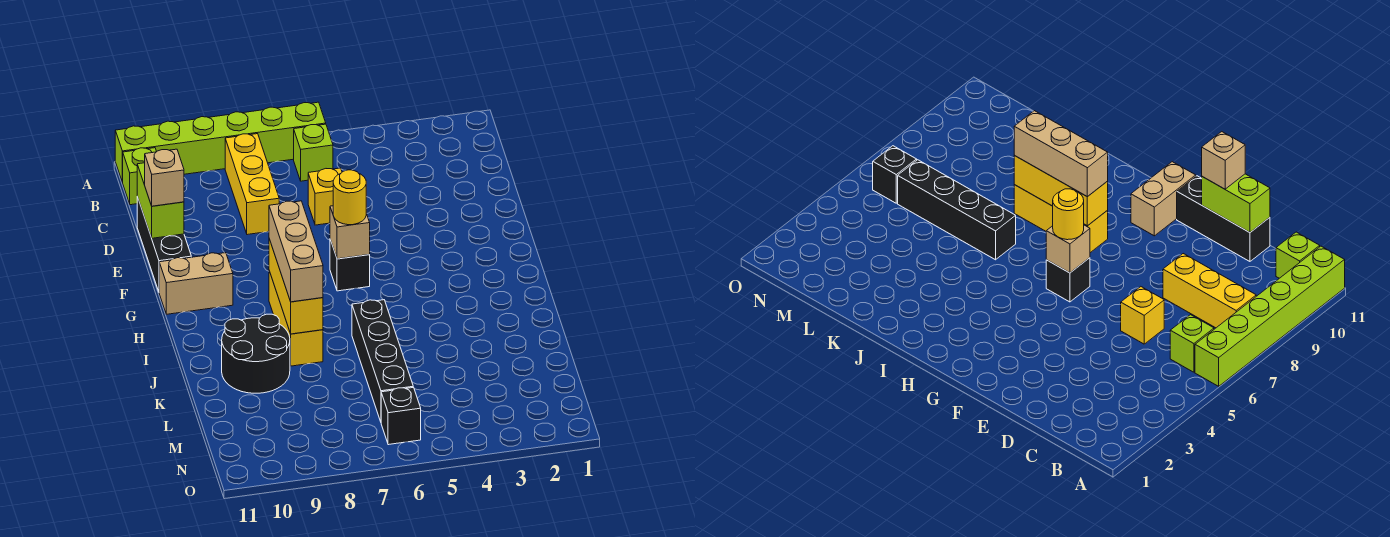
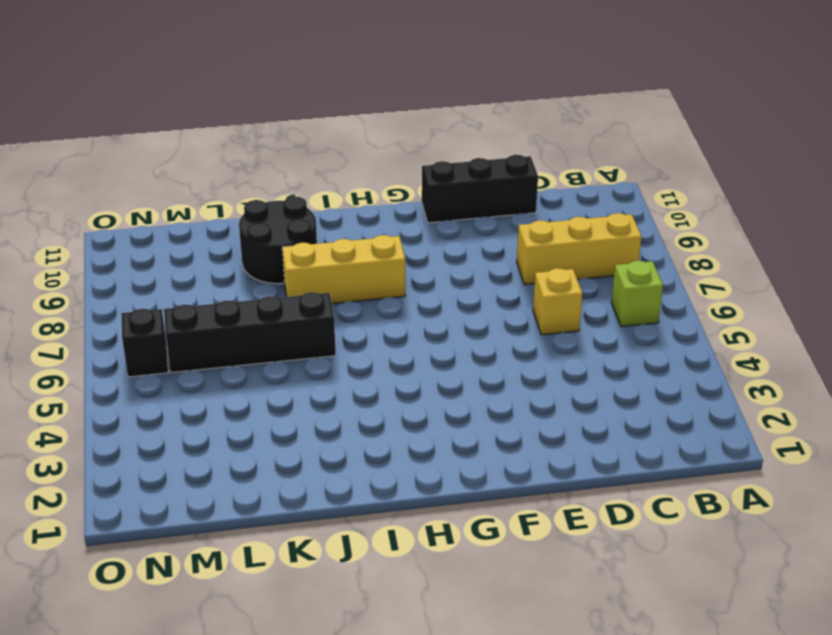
none -> lime 1x6 brick [115,102,326,183]
none -> lime 1x1 brick [123,148,157,205]
none -> black 1x1 brick [330,240,370,291]

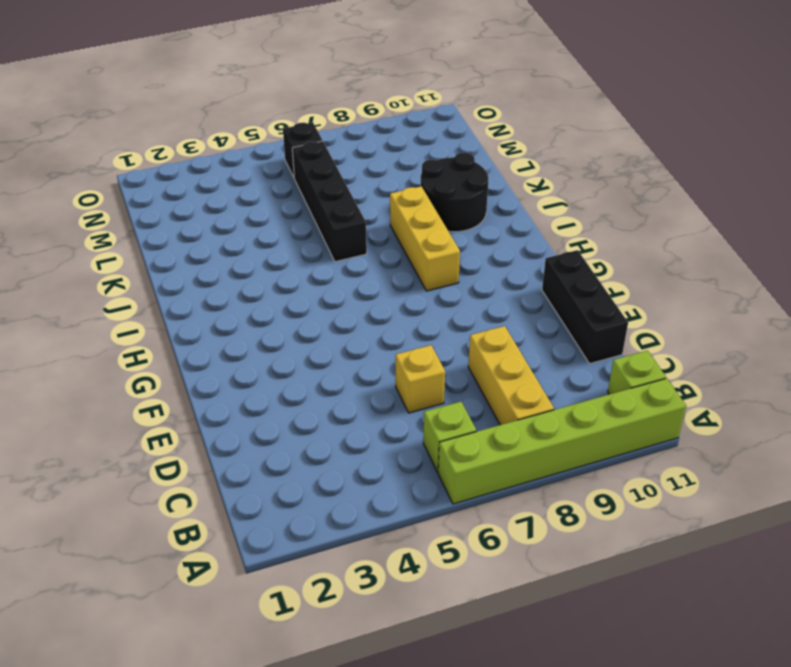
none -> black 1x1 brick [330,240,370,291]
none -> tan 1x2 brick [159,253,233,314]
none -> lime 1x2 brick [137,163,184,238]

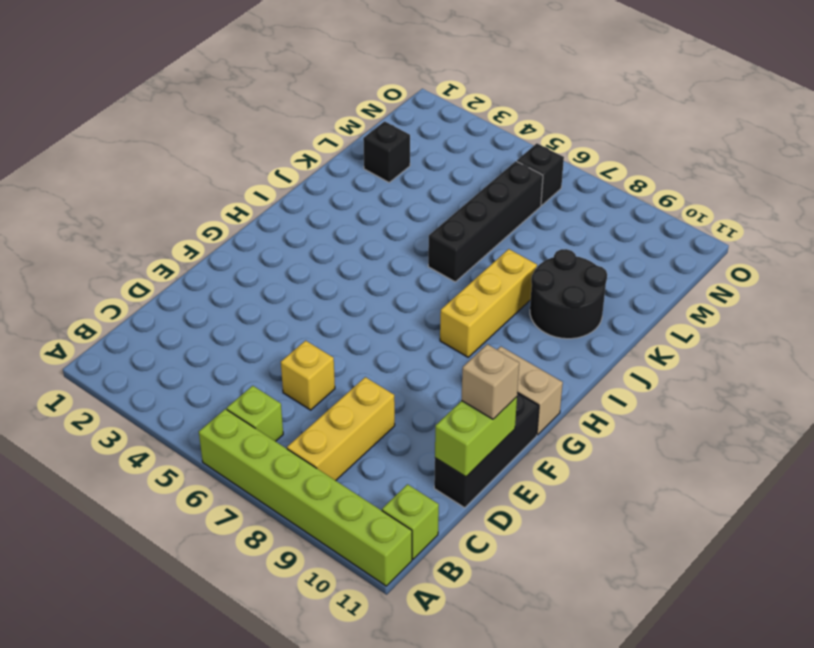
black 1x1 brick [363,121,410,182] -> black 1x1 brick moved to [330,240,370,291]
none -> tan 1x1 brick [330,206,370,259]
none -> yellow 1x3 brick [269,239,323,334]
none -> yellow 1x1 round brick [333,170,366,225]

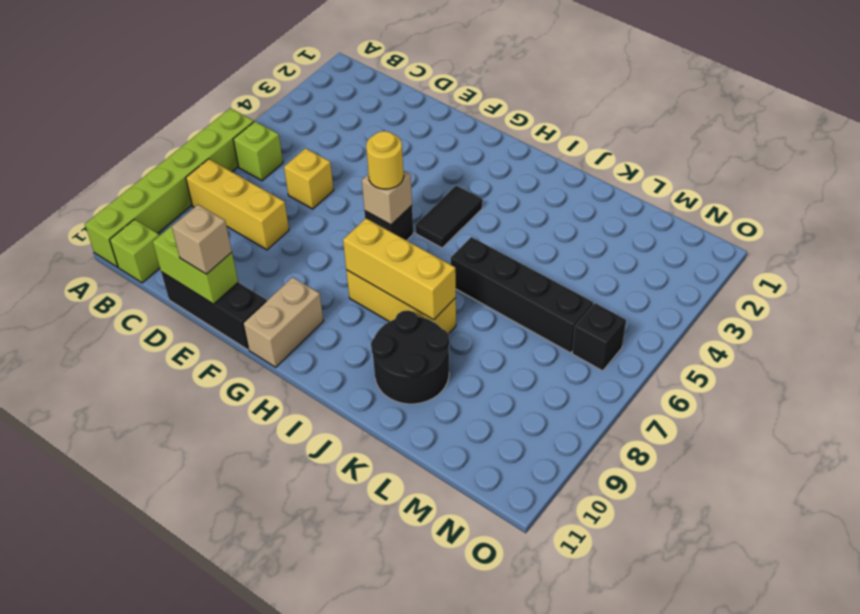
black 1x2 tile [415,186,483,248] -> none
none -> tan 1x3 brick [269,201,323,302]

